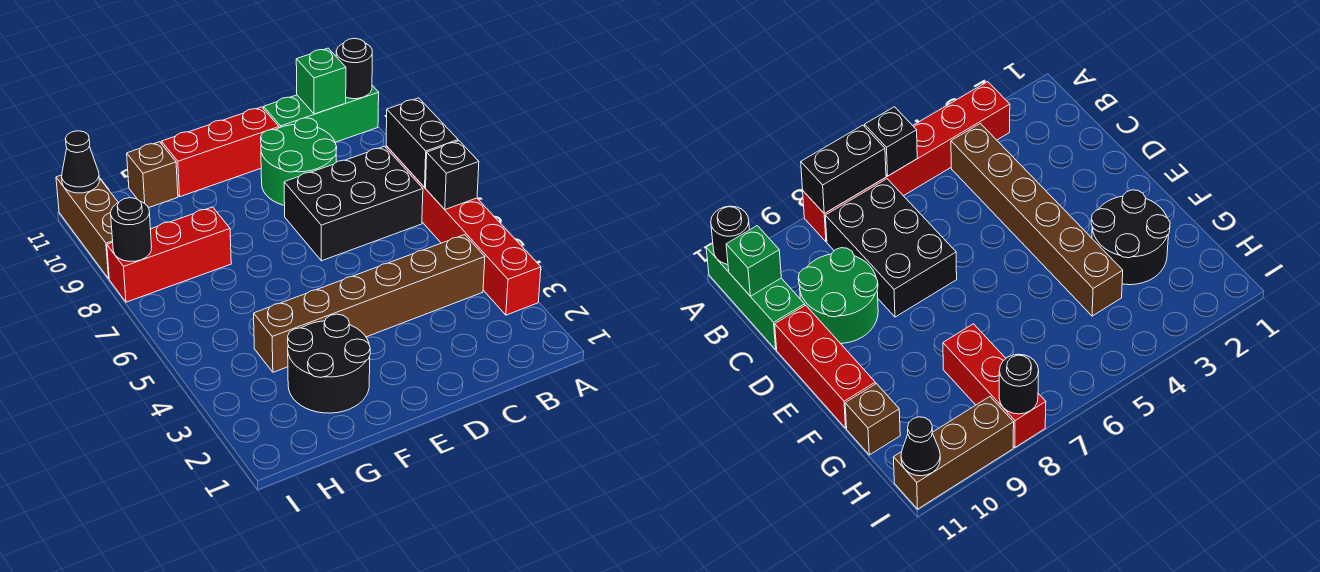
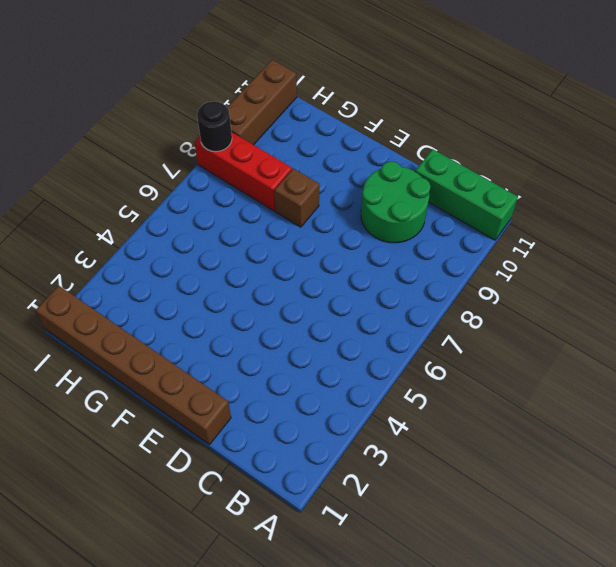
brown 1x6 brick [36,286,231,445] -> brown 1x6 brick moved to [254,235,485,372]
brown 1x1 brick [274,168,319,227] -> brown 1x1 brick moved to [127,142,178,208]
none -> red 1x6 brick [386,146,541,315]
none -> black 2x3 brick [284,146,423,261]
none -> red 1x3 brick [161,107,279,197]

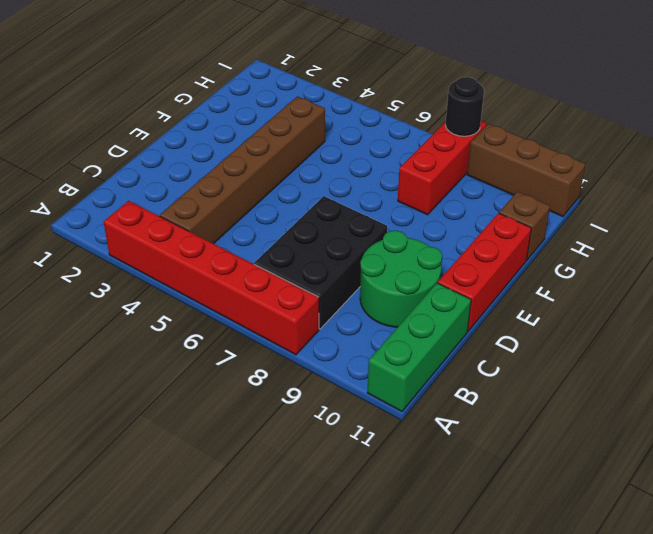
none -> black 2x2 round brick [288,314,370,413]
none -> black 1x1 brick [426,141,479,210]
none -> black 1x2 brick [386,98,458,187]

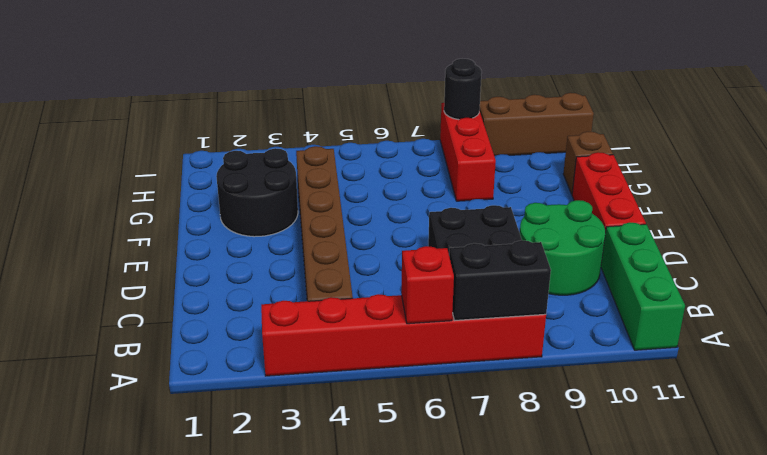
red 1x1 brick [401,246,454,324] -> black 1x1 brick [426,141,479,210]
none -> black 1x1 round brick [336,38,372,99]
none -> green 1x1 brick [296,48,346,114]
none -> black 1x1 cone [62,131,99,193]

